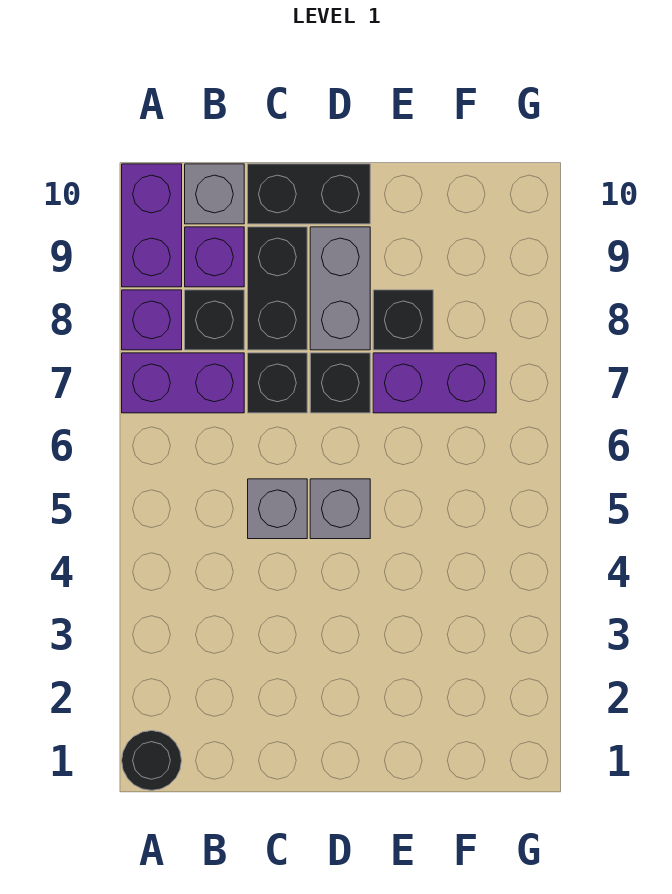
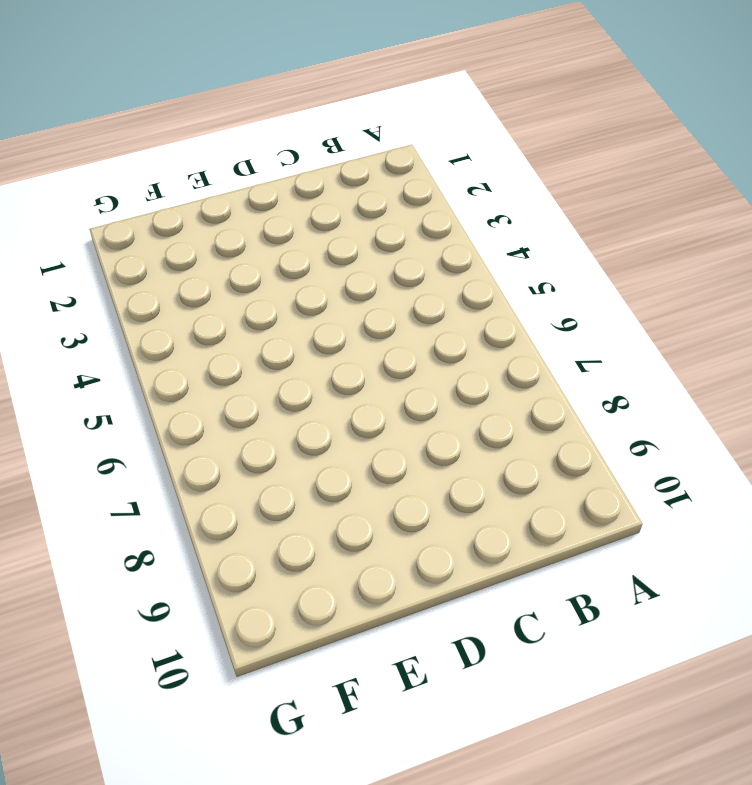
none -> black 1x1 round brick [122,731,182,790]
none -> purple 1x2 brick [122,353,244,413]
none -> purple 1x1 brick [122,290,182,350]

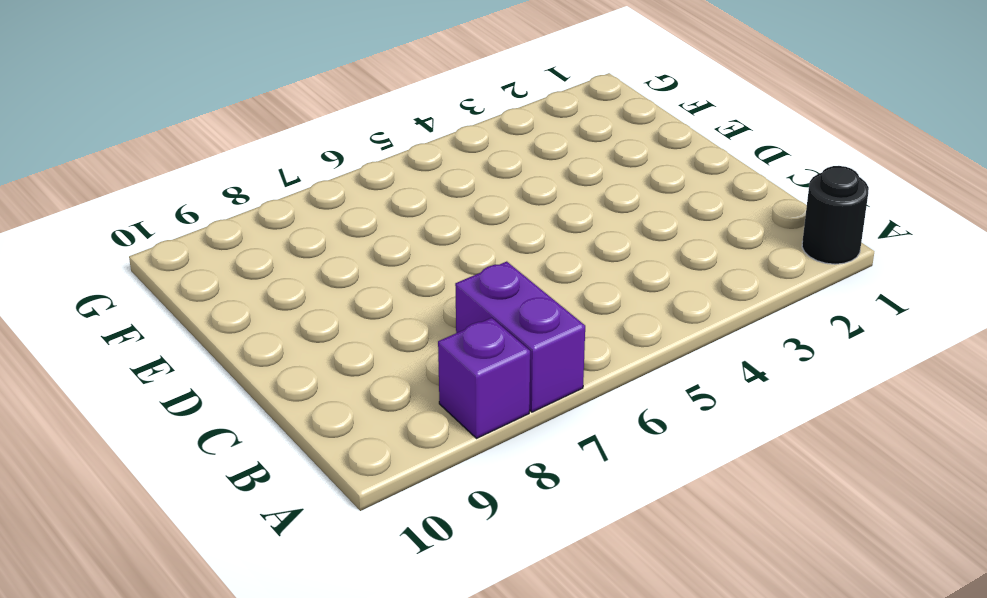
none -> purple 1x2 brick [122,164,182,287]
none -> black 1x1 brick [185,290,244,350]
none -> purple 1x1 brick [185,227,244,287]

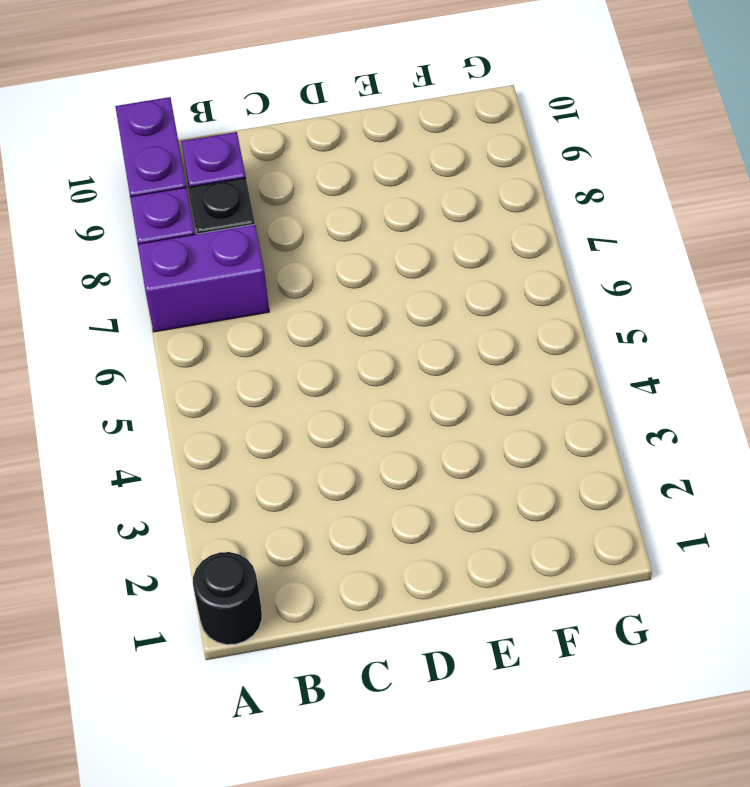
none -> grey 1x1 brick [185,164,244,224]
none -> grey 1x1 brick [248,479,307,539]
none -> black 1x1 brick [248,353,307,413]

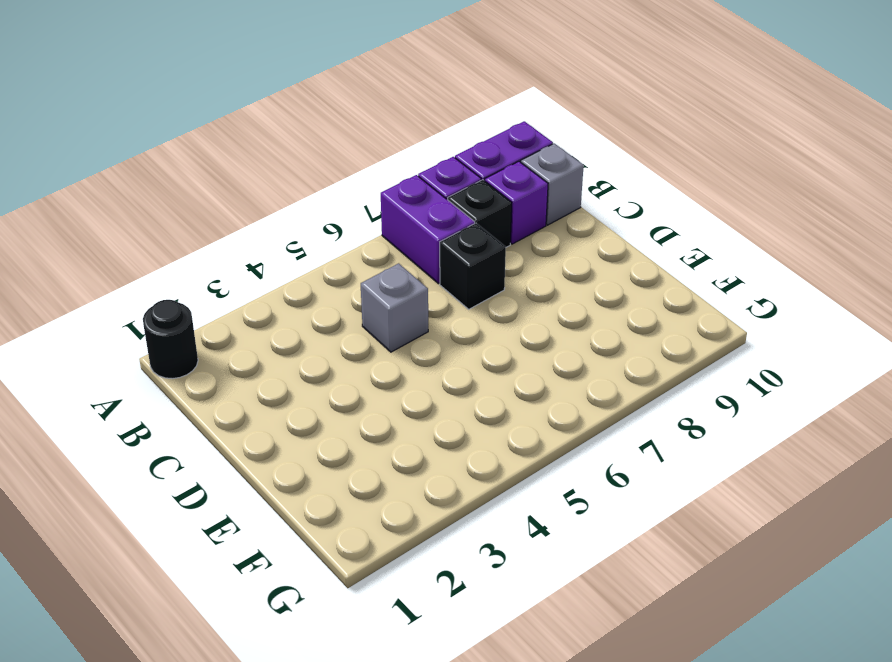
none -> black 1x2 brick [248,227,307,350]
none -> black 1x2 brick [248,164,370,224]
none -> grey 1x1 brick [310,479,370,539]

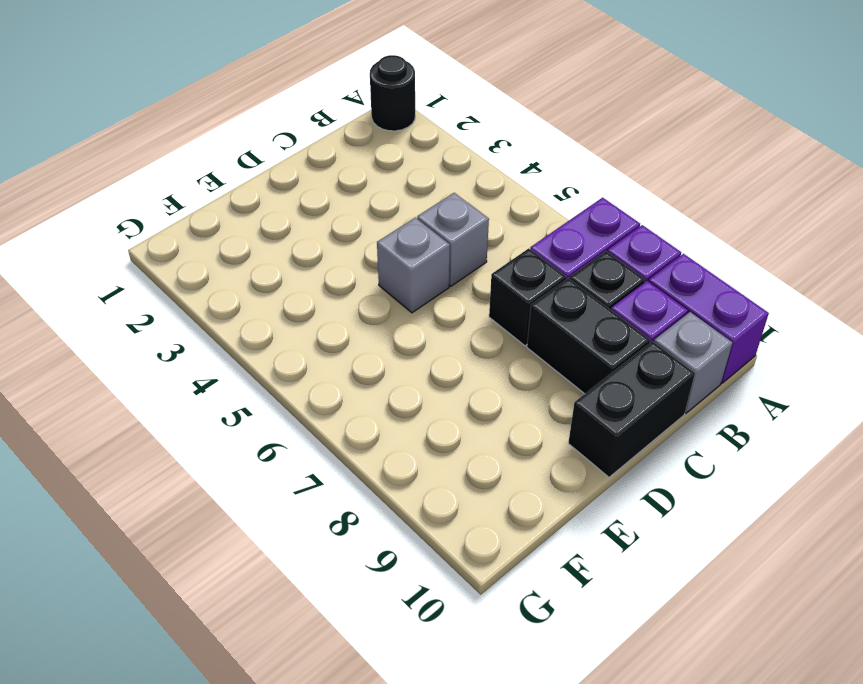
none -> black 1x1 brick [310,353,370,413]
none -> grey 1x2 brick [310,227,370,350]
none -> purple 1x2 brick [373,353,496,413]

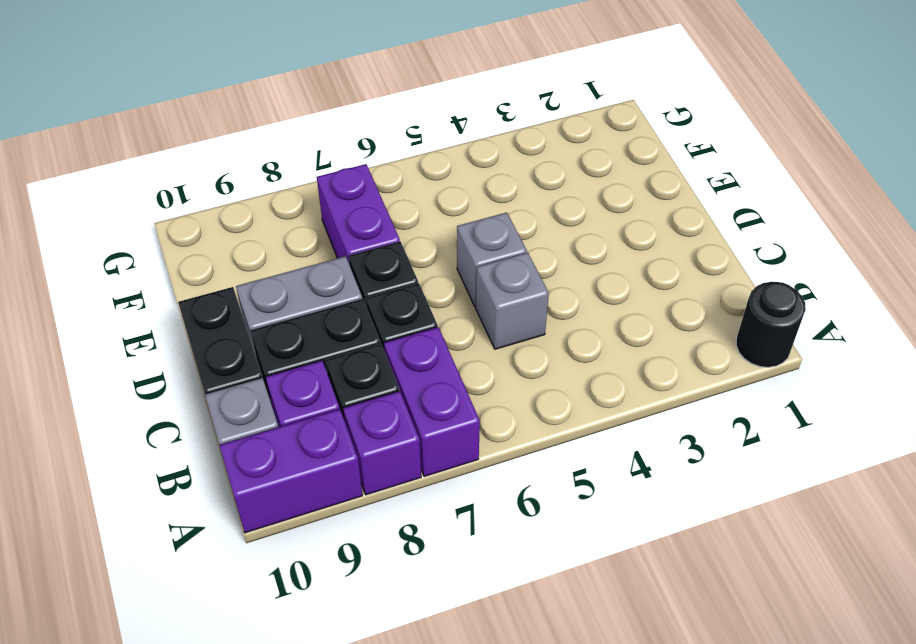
none -> black 1x1 brick [373,290,433,350]

